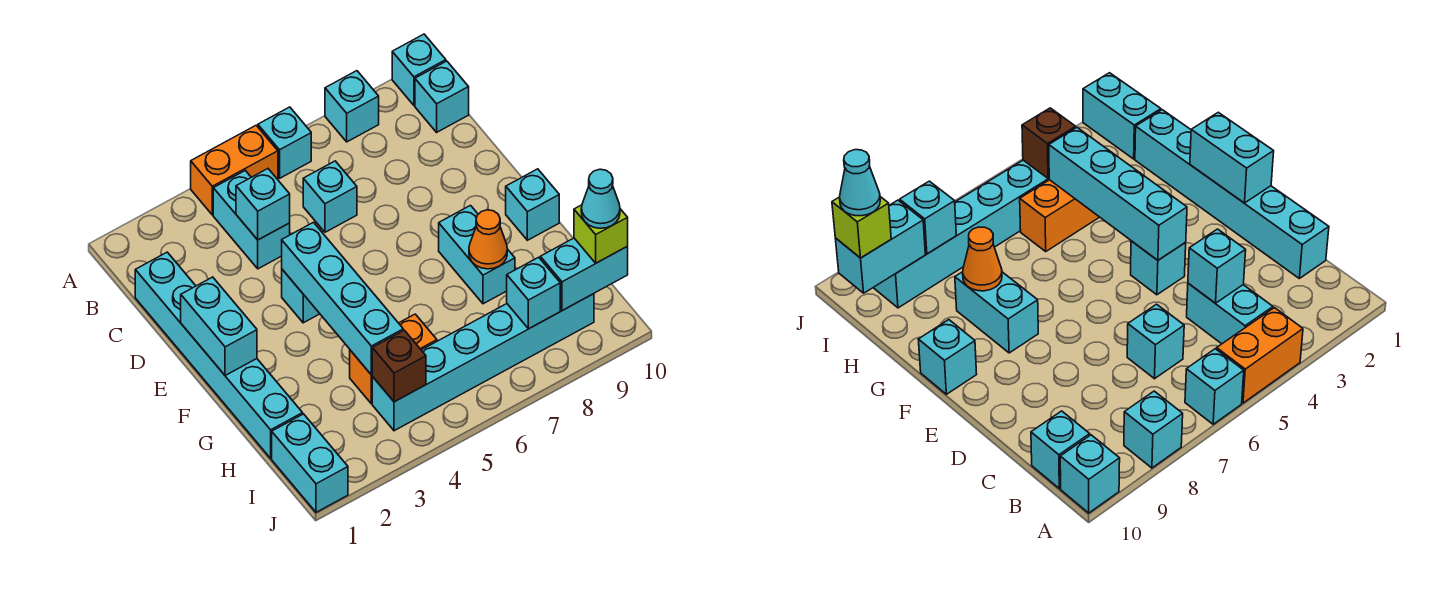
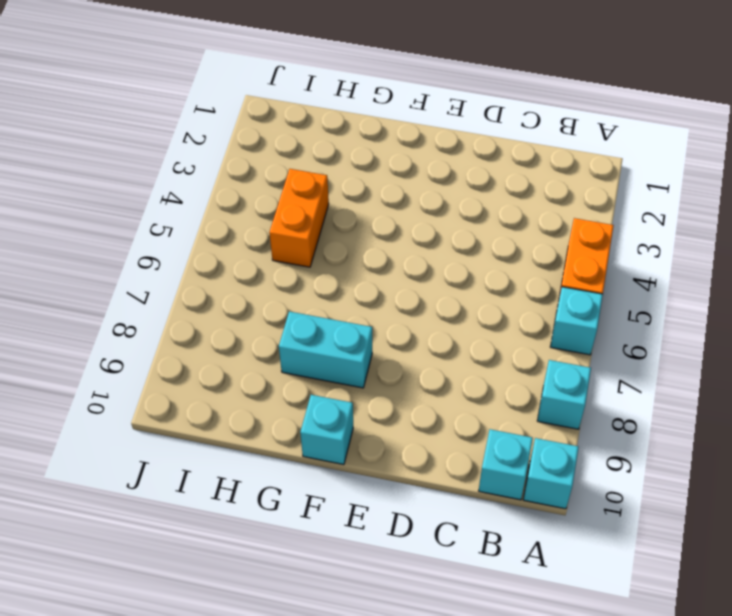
none -> cyan 1x2 brick [213,171,290,269]
none -> cyan 1x6 brick [135,252,303,458]
none -> cyan 1x1 brick [303,161,357,232]

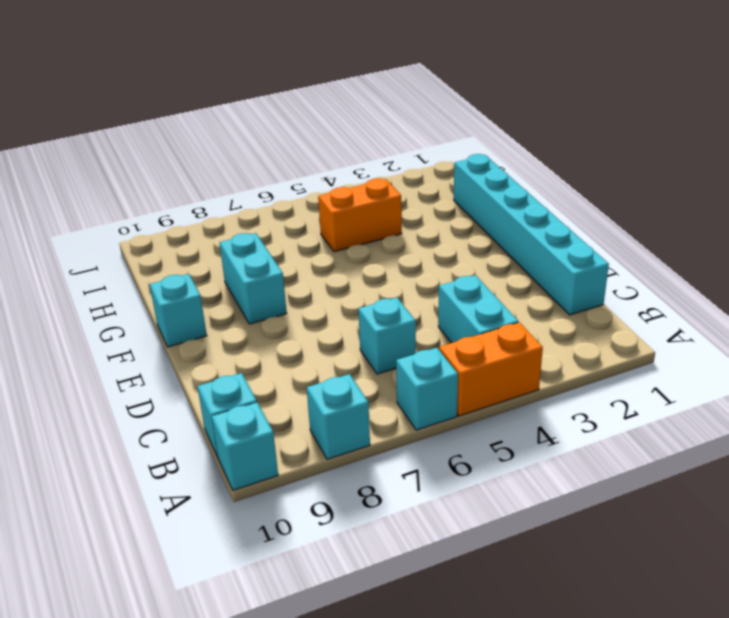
none -> cyan 1x1 brick [282,270,320,323]
none -> cyan 1x2 brick [272,414,348,512]
none -> cyan 1x6 brick [372,294,594,431]

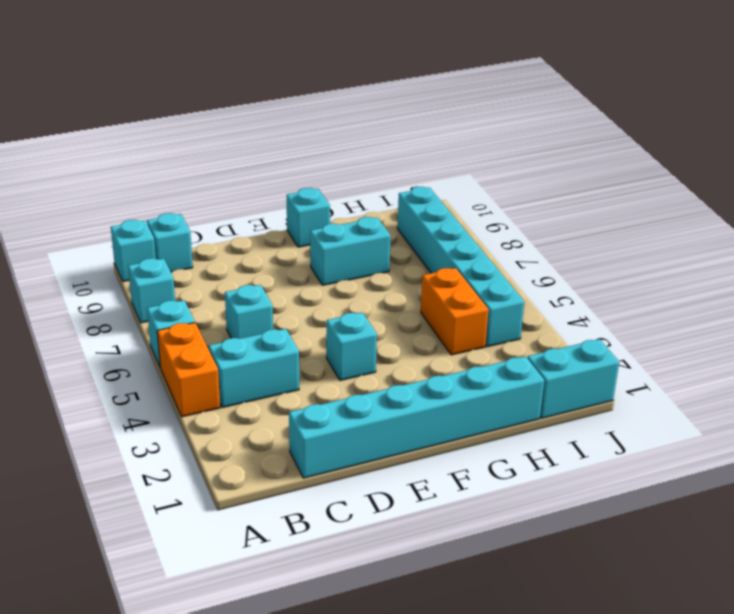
none -> cyan 1x1 brick [236,169,290,240]
none -> cyan 1x2 brick [181,277,257,376]
none -> cyan 1x4 brick [282,222,403,375]

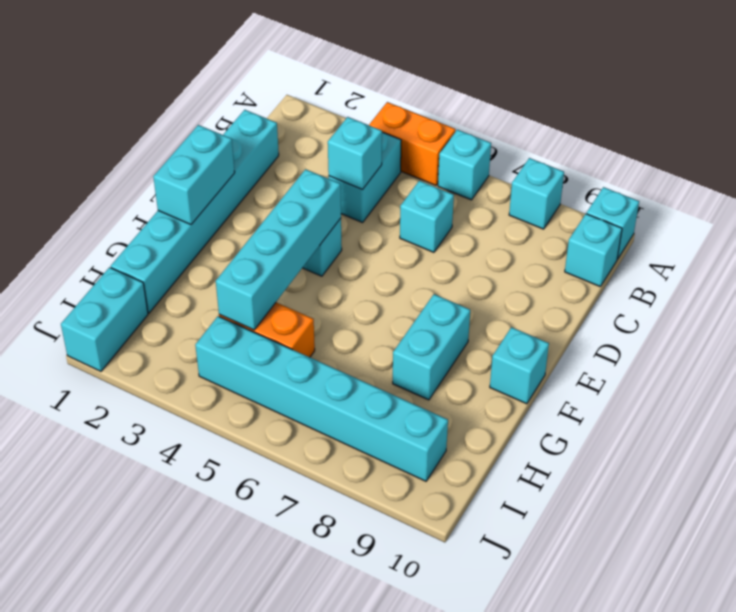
none -> orange 1x1 cone [469,210,507,269]
none -> brown 1x1 brick [372,330,426,402]
none -> cyan 1x1 brick [507,257,560,329]

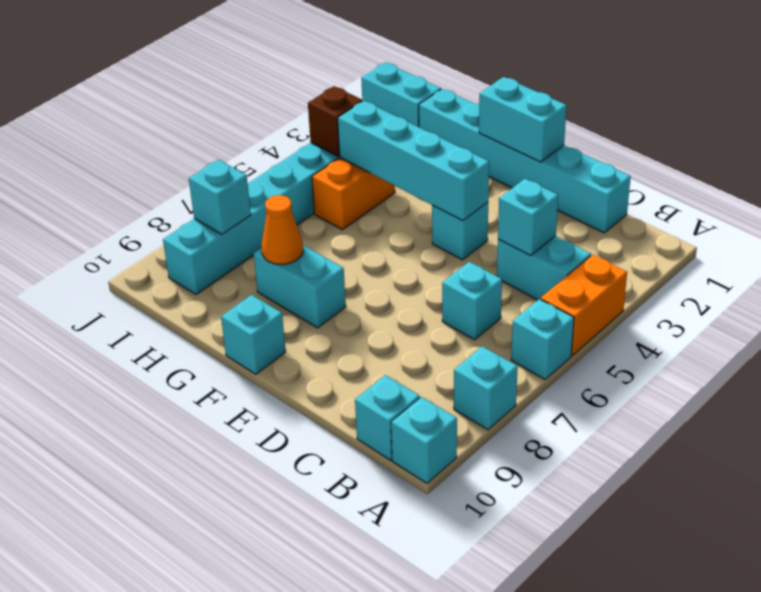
none -> cyan 1x2 brick [540,238,628,311]
none -> lime 1x1 brick [574,205,628,263]
none -> cyan 1x1 cone [581,169,620,228]

